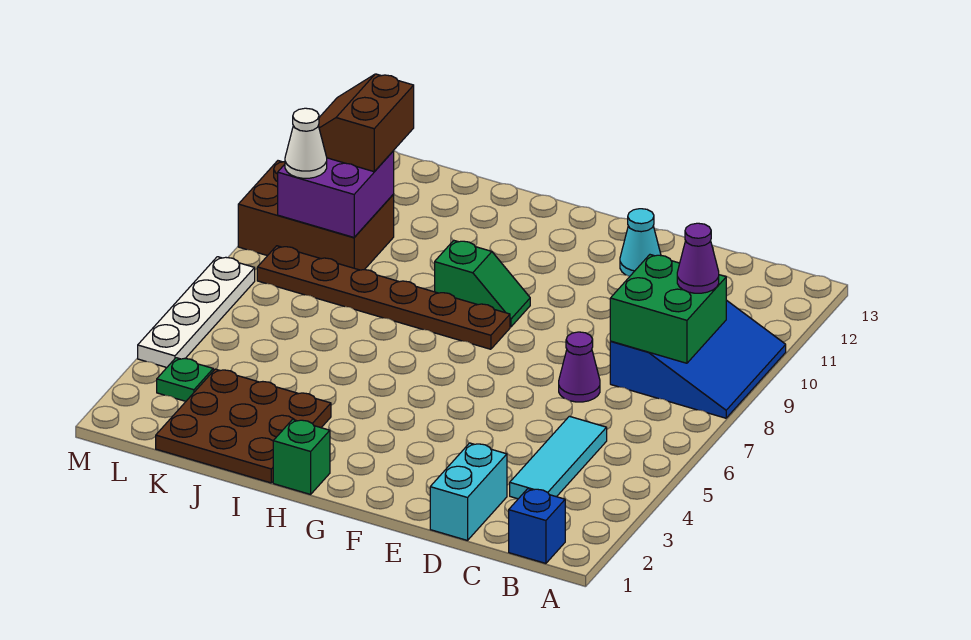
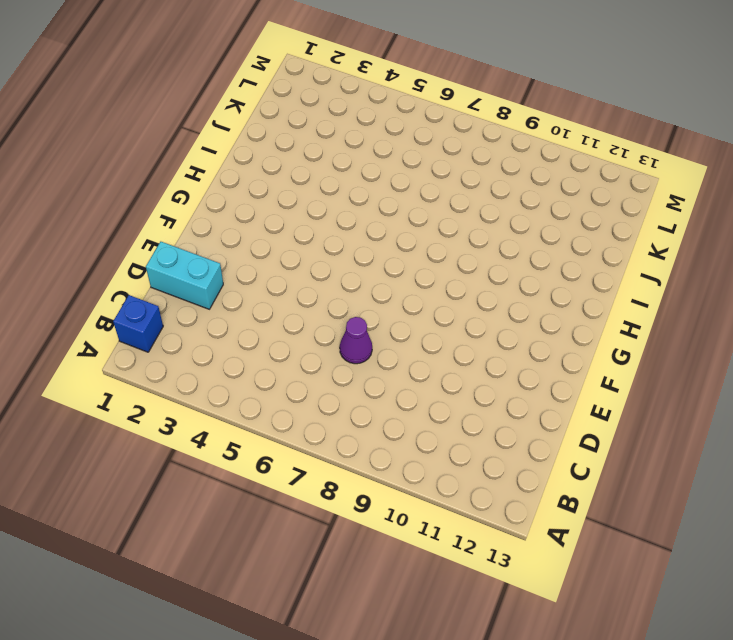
none -> blue 3x3 slope [610,300,786,418]
none -> cyan 1x3 tile [510,416,607,499]
none -> cyan 1x1 cone [620,209,661,277]

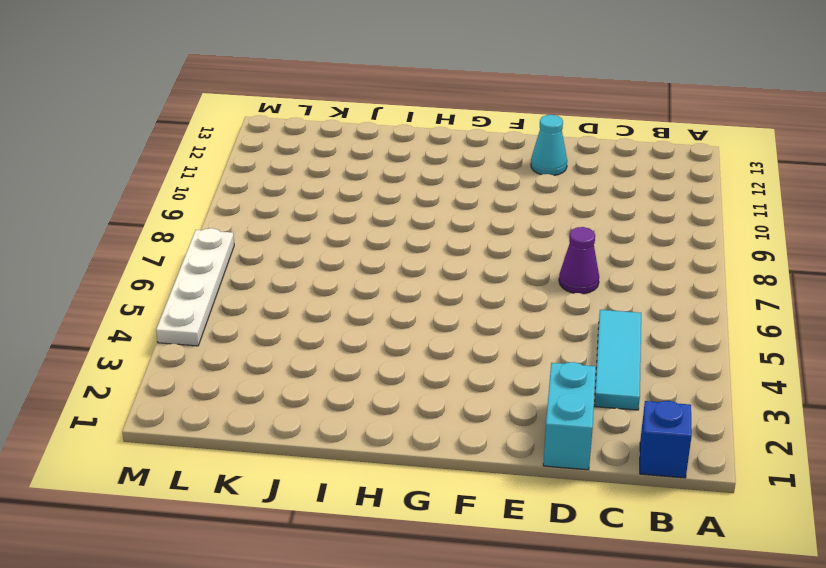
none -> blue 3x3 slope [610,300,786,418]
none -> brown 1x6 plate [257,246,510,349]
none -> green 1x2 slope [435,240,530,327]

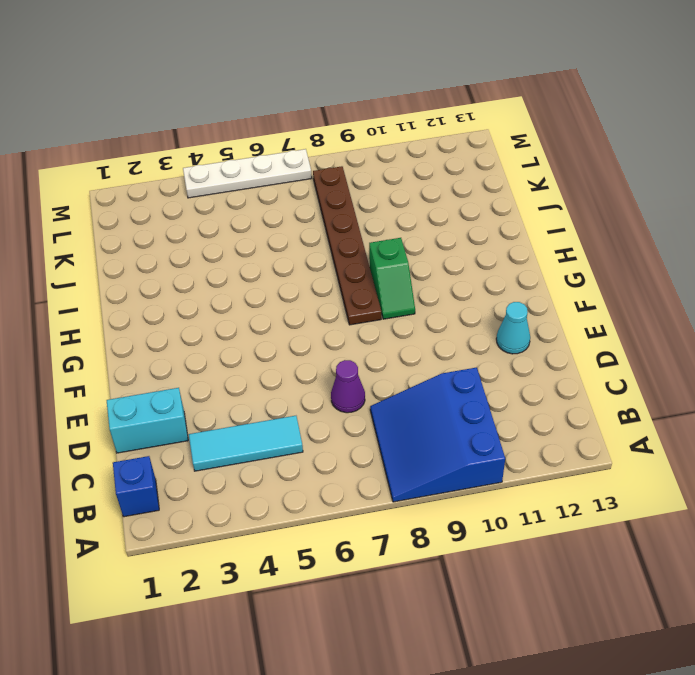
blue 3x3 slope [370,367,505,502] -> blue 3x3 slope turned to [610,300,786,418]
none -> green 1x1 brick [273,419,330,494]
none -> brown 3x3 plate [156,369,331,483]
none -> brown 2x3 brick [238,161,394,270]

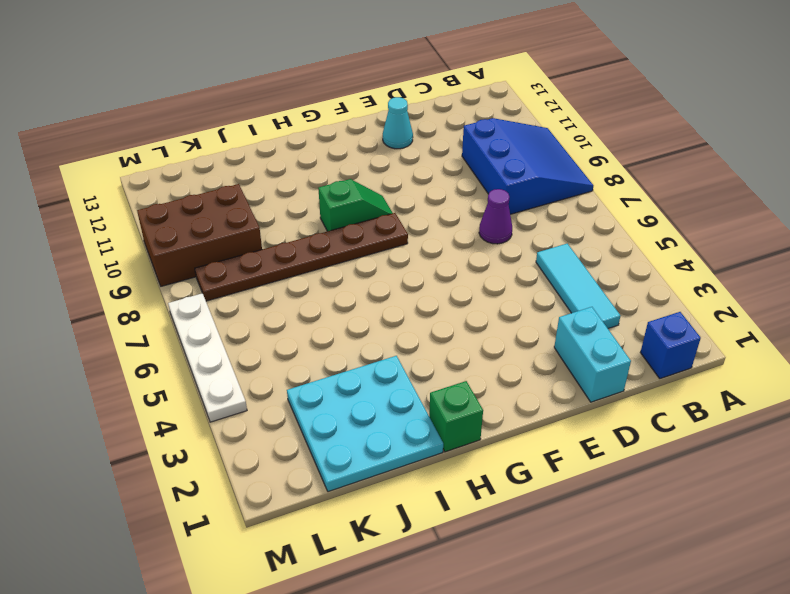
cyan 3x3 plate [287,356,443,492] -> brown 3x3 plate [156,369,331,483]
none -> green 1x1 plate [157,358,213,401]
none -> green 2x2 brick [610,255,726,363]
none -> purple 2x2 brick [278,151,394,237]

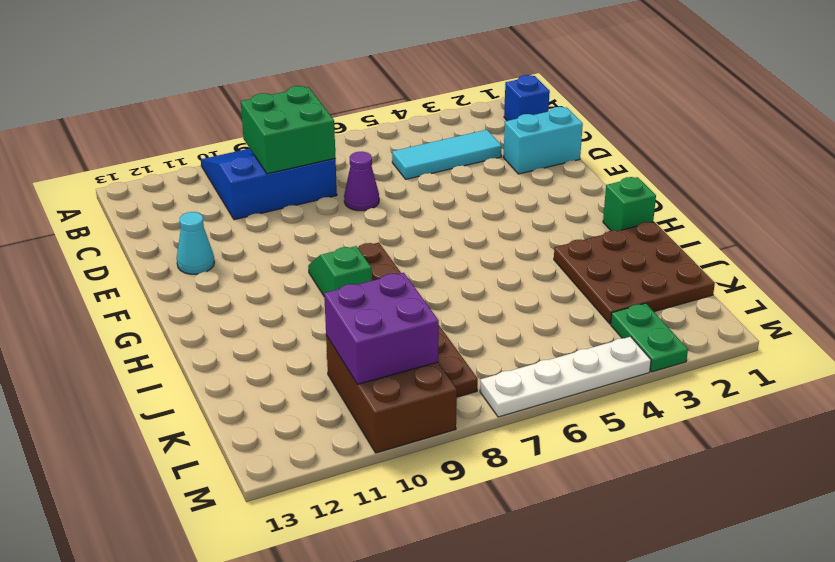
green 1x2 plate [611,303,688,372] -> green 1x1 plate [157,358,213,401]
none -> purple 1x1 cone [677,223,719,293]
none -> brown 2x2 slope [318,74,414,172]
none -> white 1x1 cone [285,108,327,178]

